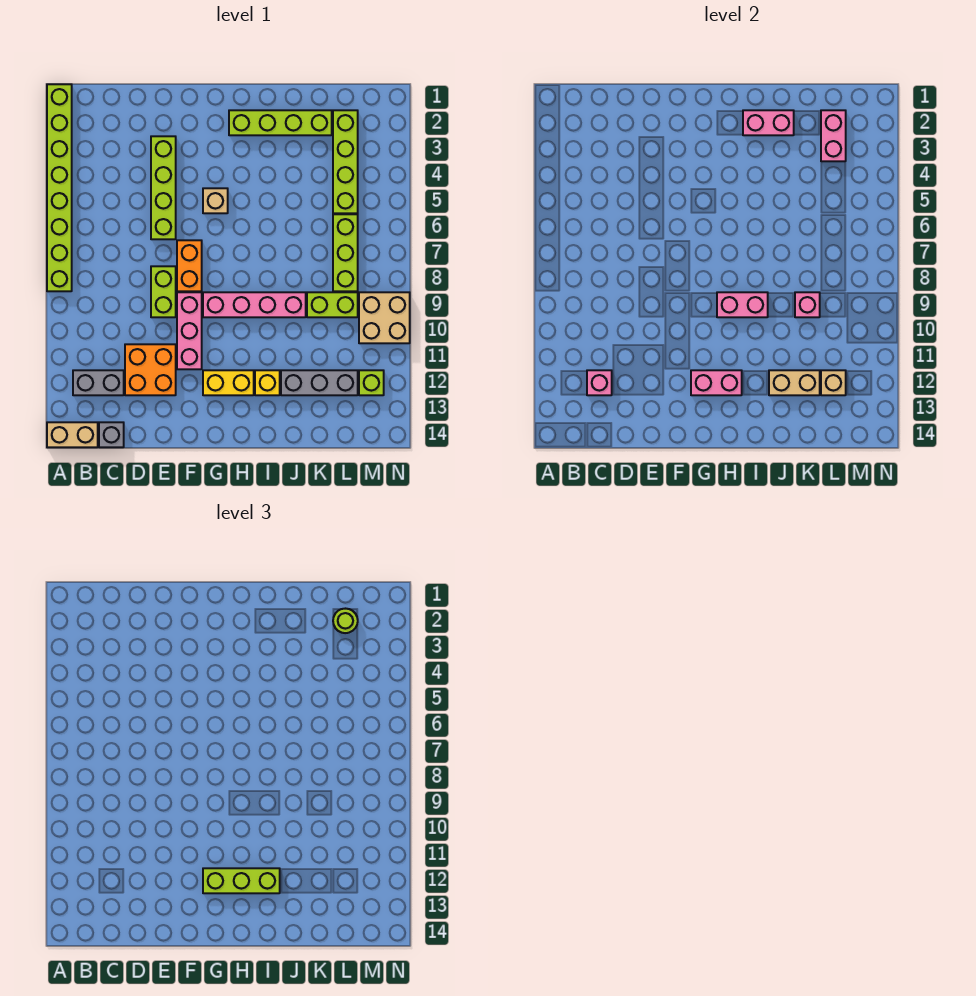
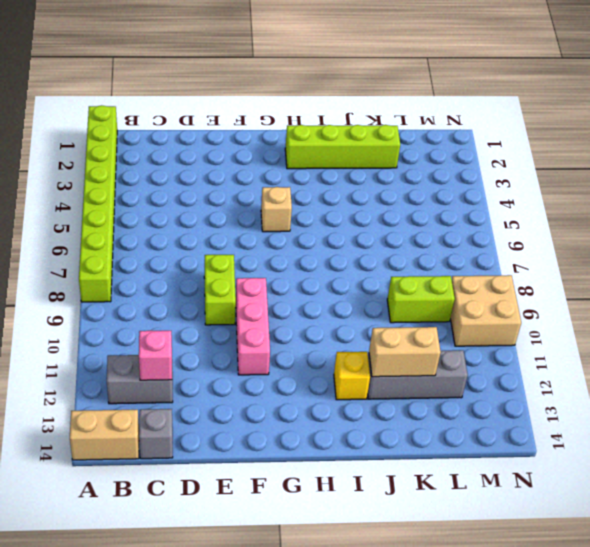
none -> orange 2x2 brick [125,344,176,395]
none -> lime 1x4 brick [151,136,176,239]
none -> orange 1x2 brick [177,240,202,291]
none -> pink 1x4 brick [203,292,306,317]

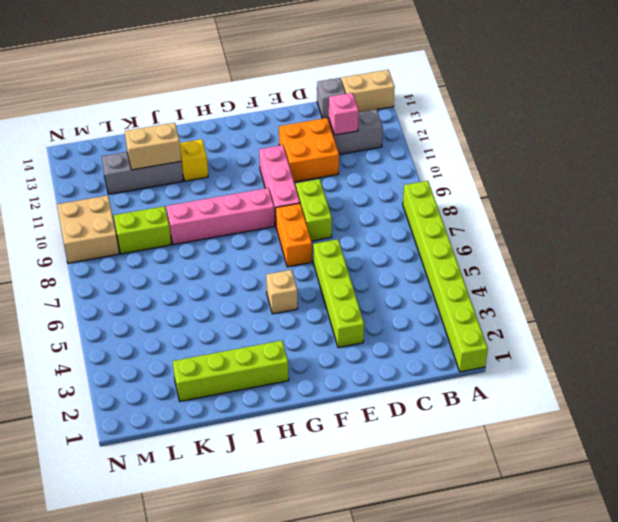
none -> yellow 1x2 brick [203,370,254,395]
none -> lime 1x4 brick [333,110,358,213]
none -> lime 1x3 brick [333,214,358,291]
none -> lime 1x1 brick [359,370,384,395]

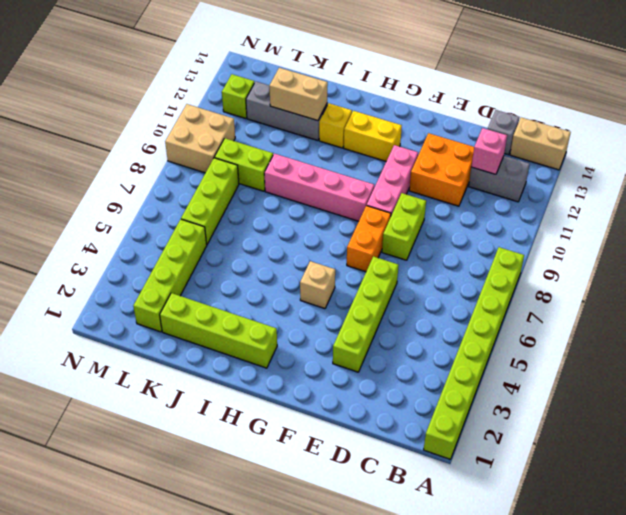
none -> pink 1x2 brick [691,370,742,395]
none -> pink 1x2 brick [717,292,768,317]
none -> pink 1x2 brick [743,110,794,135]
none -> pink 1x1 brick [795,292,820,317]

